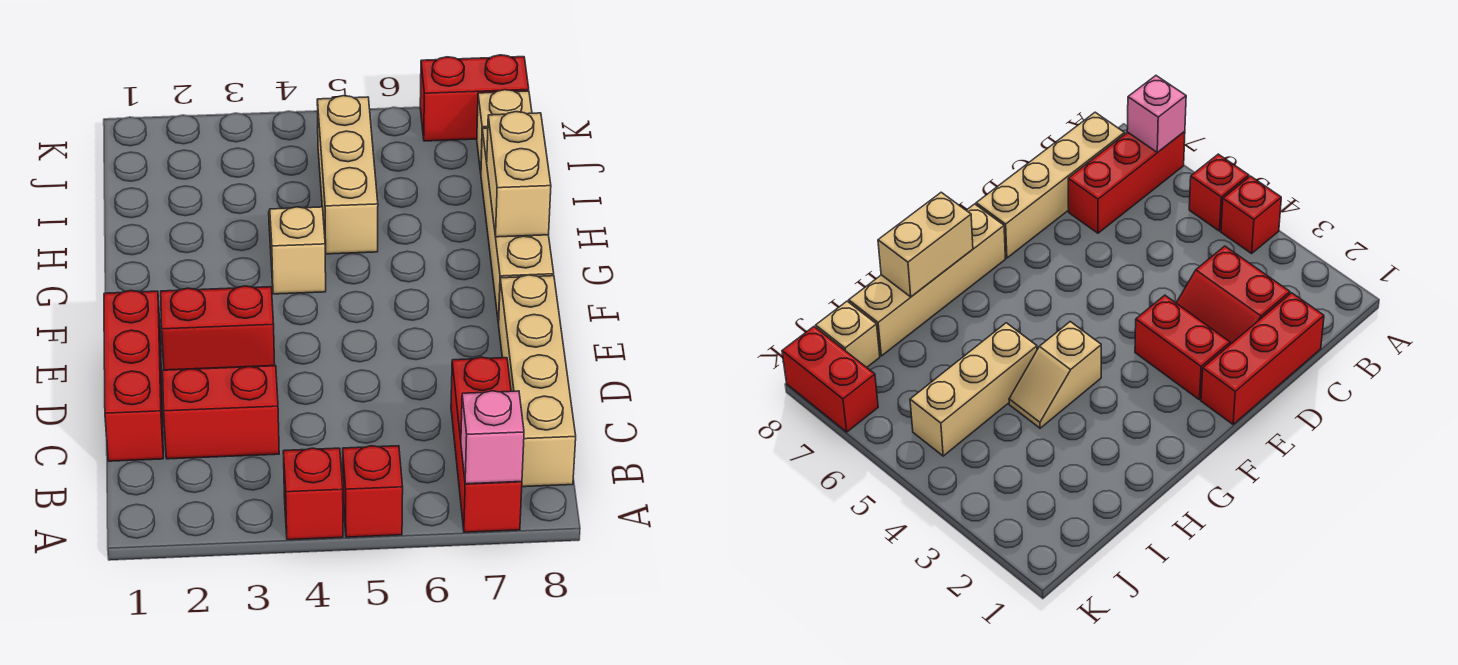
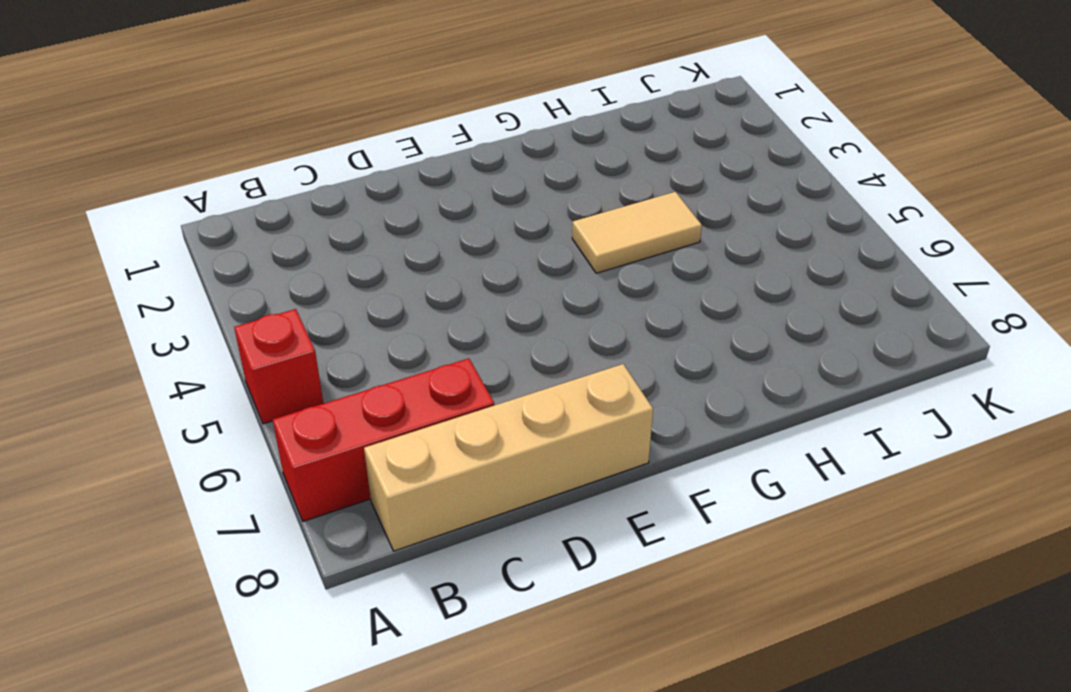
tan 1x2 tile [572,192,702,273] -> tan 1x2 slope [269,207,326,294]
none -> red 1x1 brick [283,448,343,540]
none -> red 1x3 brick [104,291,163,461]
none -> red 2x2 slope [163,366,279,459]

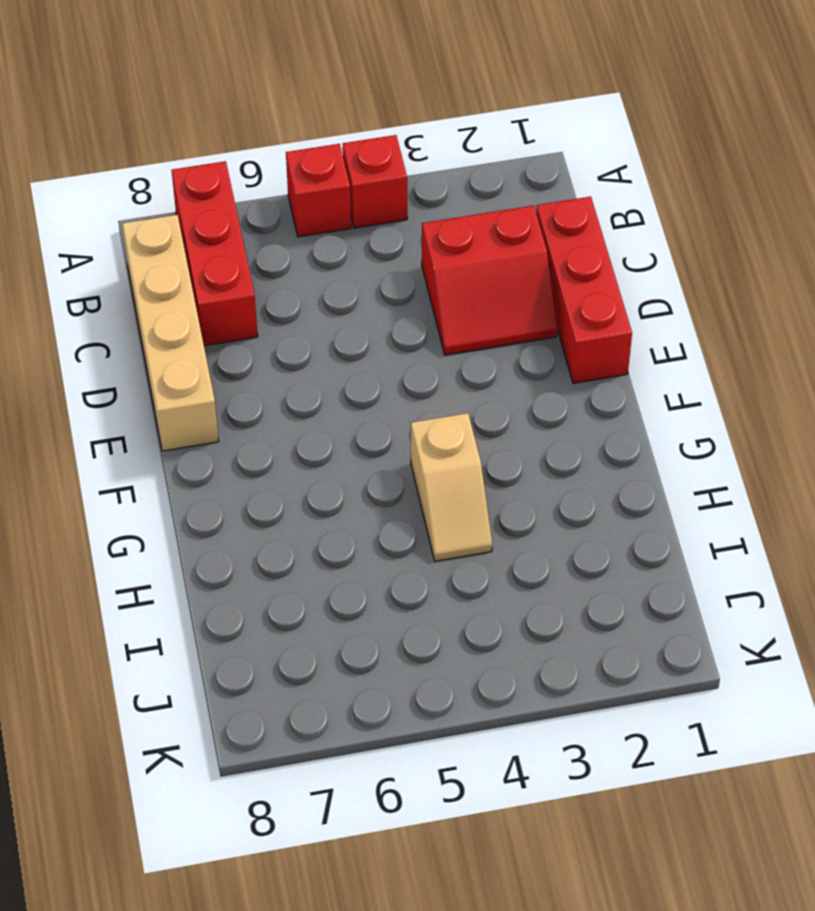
none -> red 1x2 brick [161,286,275,370]
none -> tan 1x4 brick [481,128,554,324]
none -> tan 1x3 brick [317,96,378,254]

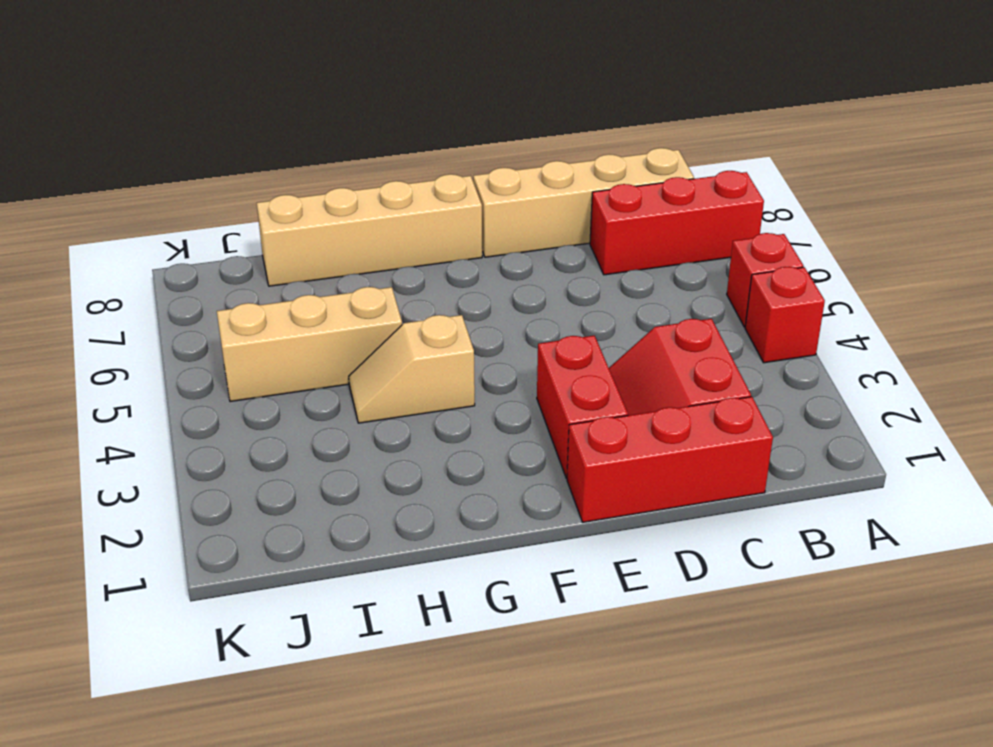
none -> tan 1x1 brick [477,90,532,172]
none -> red 1x2 brick [420,55,529,141]
none -> pink 1x1 brick [461,391,524,484]

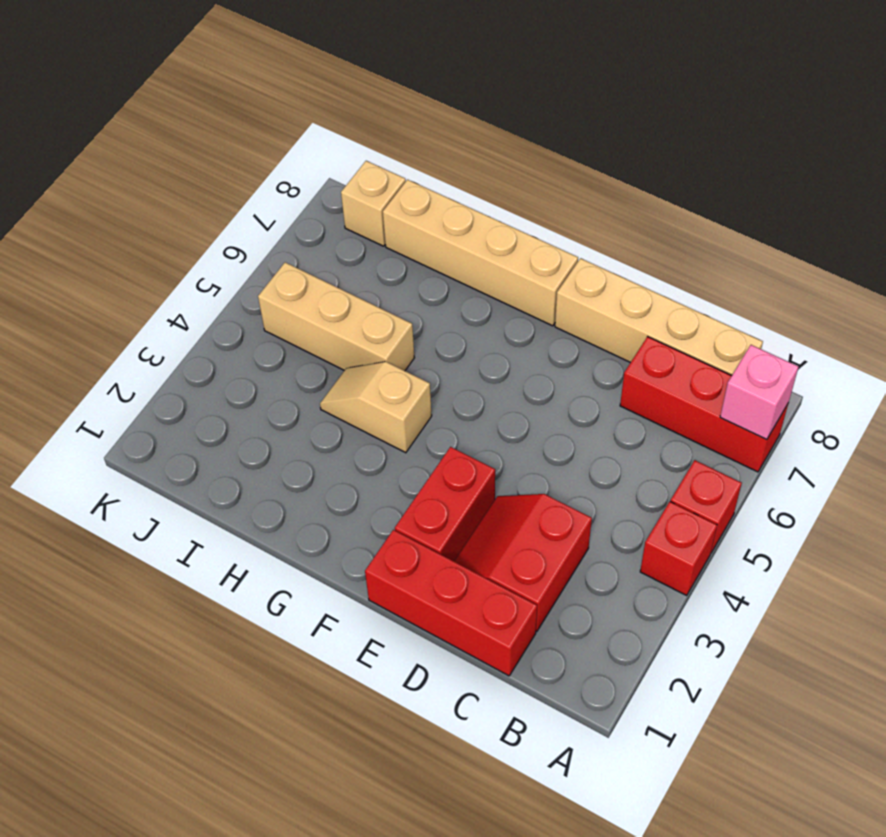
none -> red 1x2 brick [420,55,529,141]
none -> tan 1x2 brick [487,112,551,237]

